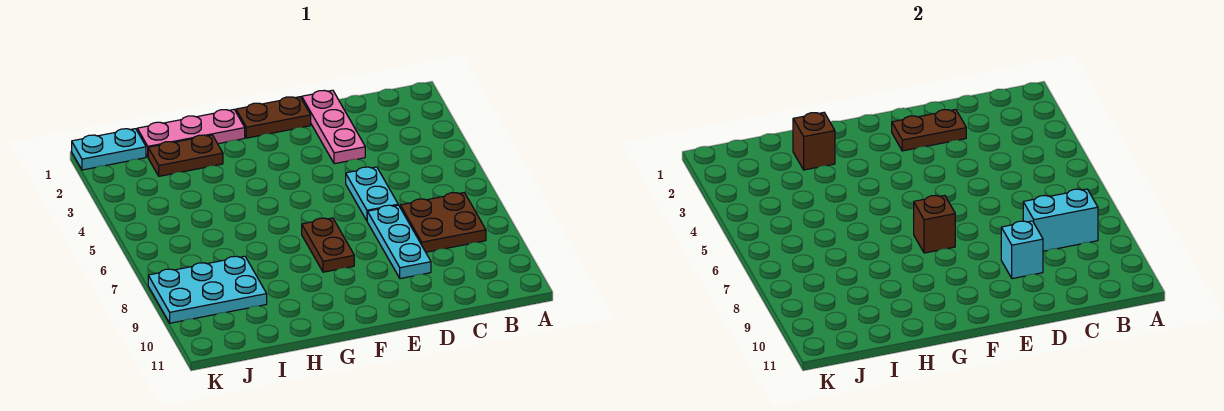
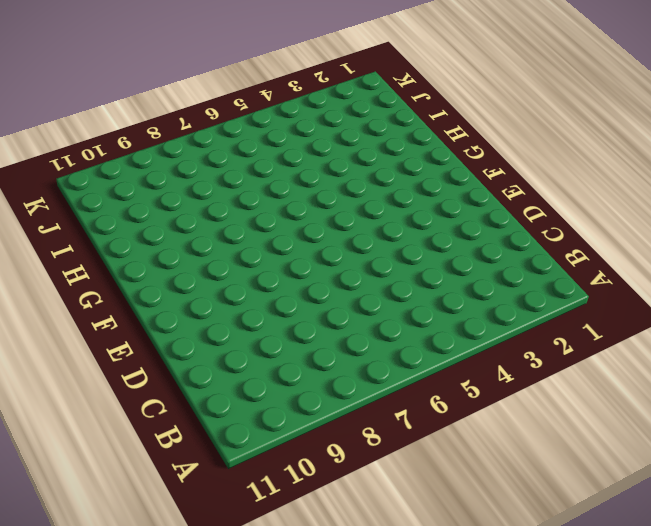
none -> brown 2x2 plate [400,193,486,252]
none -> pink 1x3 plate [302,90,365,164]
none -> cyan 1x2 plate [346,167,398,221]

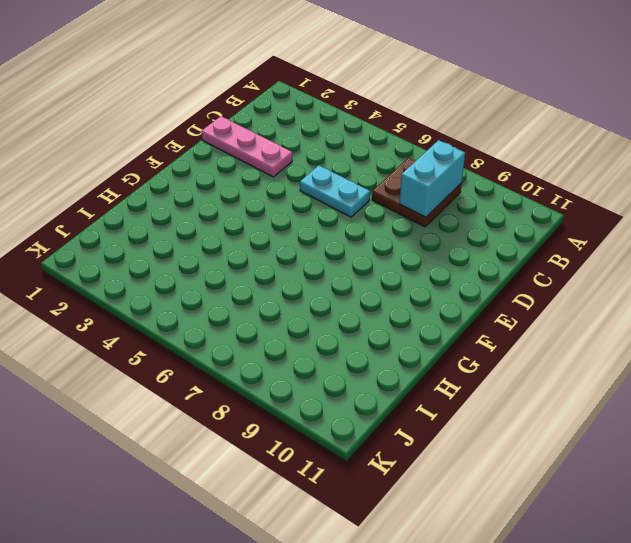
none -> cyan 1x3 plate [367,205,431,279]
none -> brown 1x2 plate [236,97,311,138]
none -> brown 1x2 plate [302,218,354,272]

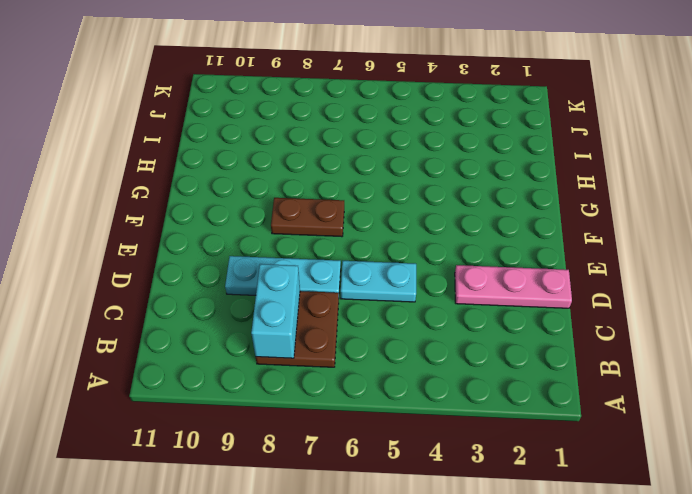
none -> brown 1x2 plate [236,97,311,138]
none -> pink 1x3 plate [137,110,245,157]
none -> brown 1x2 plate [148,135,223,176]

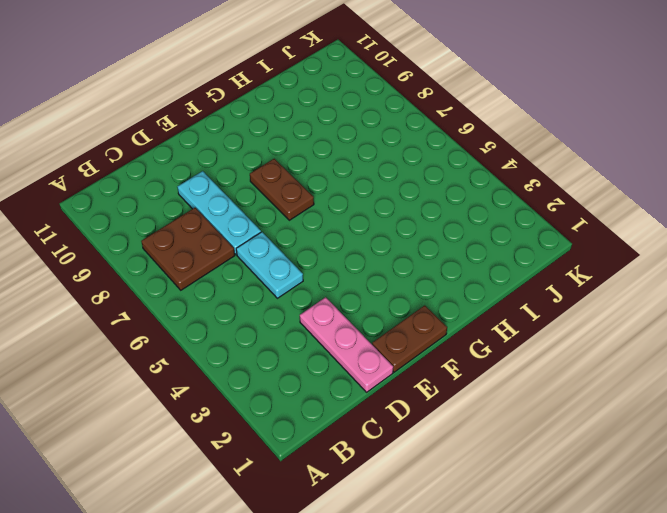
none -> pink 1x3 plate [137,110,245,157]
none -> brown 1x2 plate [148,135,223,176]
none -> cyan 2x3 plate [148,256,267,323]

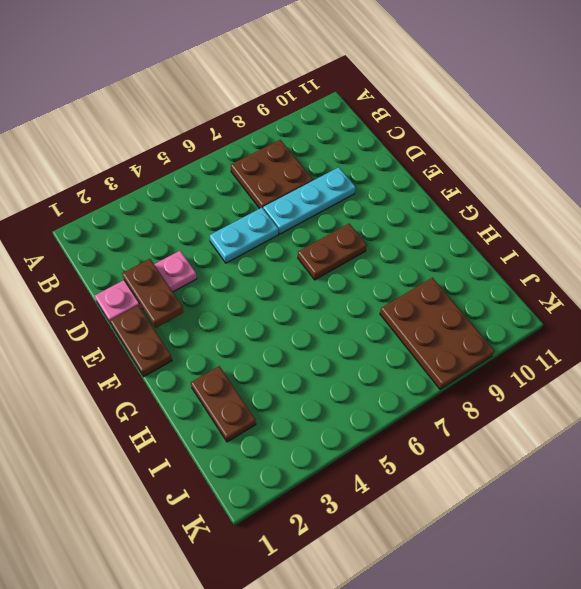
brown 2x3 plate [380,278,494,389] -> cyan 2x3 plate [148,256,267,323]
none -> pink 1x3 plate [137,110,245,157]
none -> cyan 1x2 plate [72,129,146,170]
none -> cyan 1x2 brick [1023,189,1098,251]

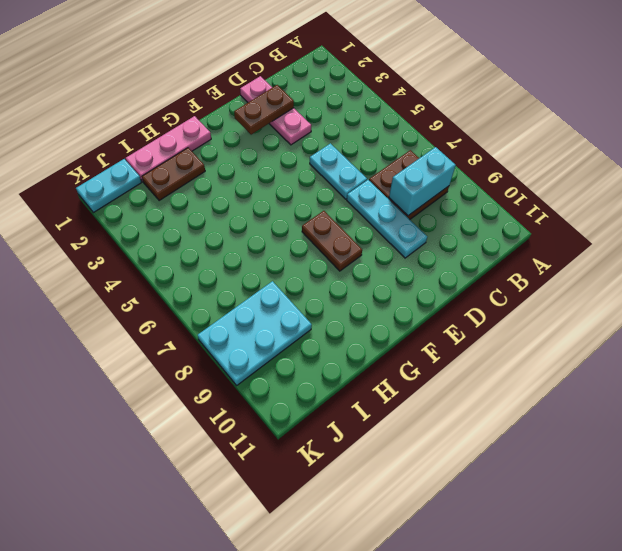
none -> brown 1x2 plate [236,97,311,138]
none -> cyan 1x1 brick [1001,221,1043,279]
none -> brown 1x1 brick [914,195,955,253]

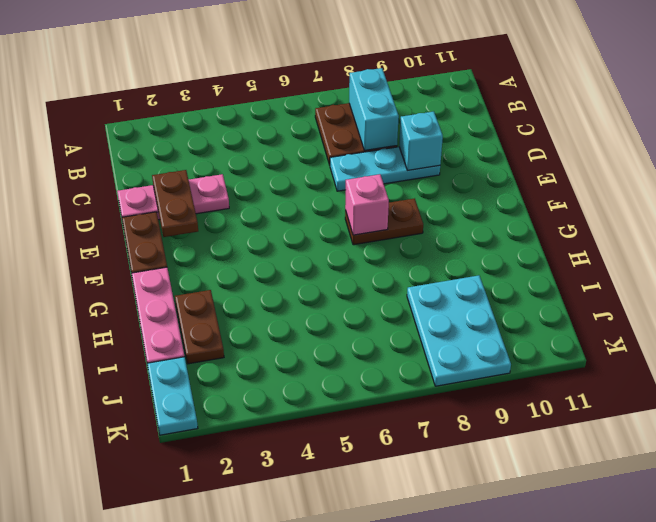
pink 1x1 brick [345,174,389,235] -> brown 1x1 brick [914,195,955,253]
none -> cyan 1x2 plate [346,167,398,221]
none -> brown 1x1 brick [793,113,835,170]

